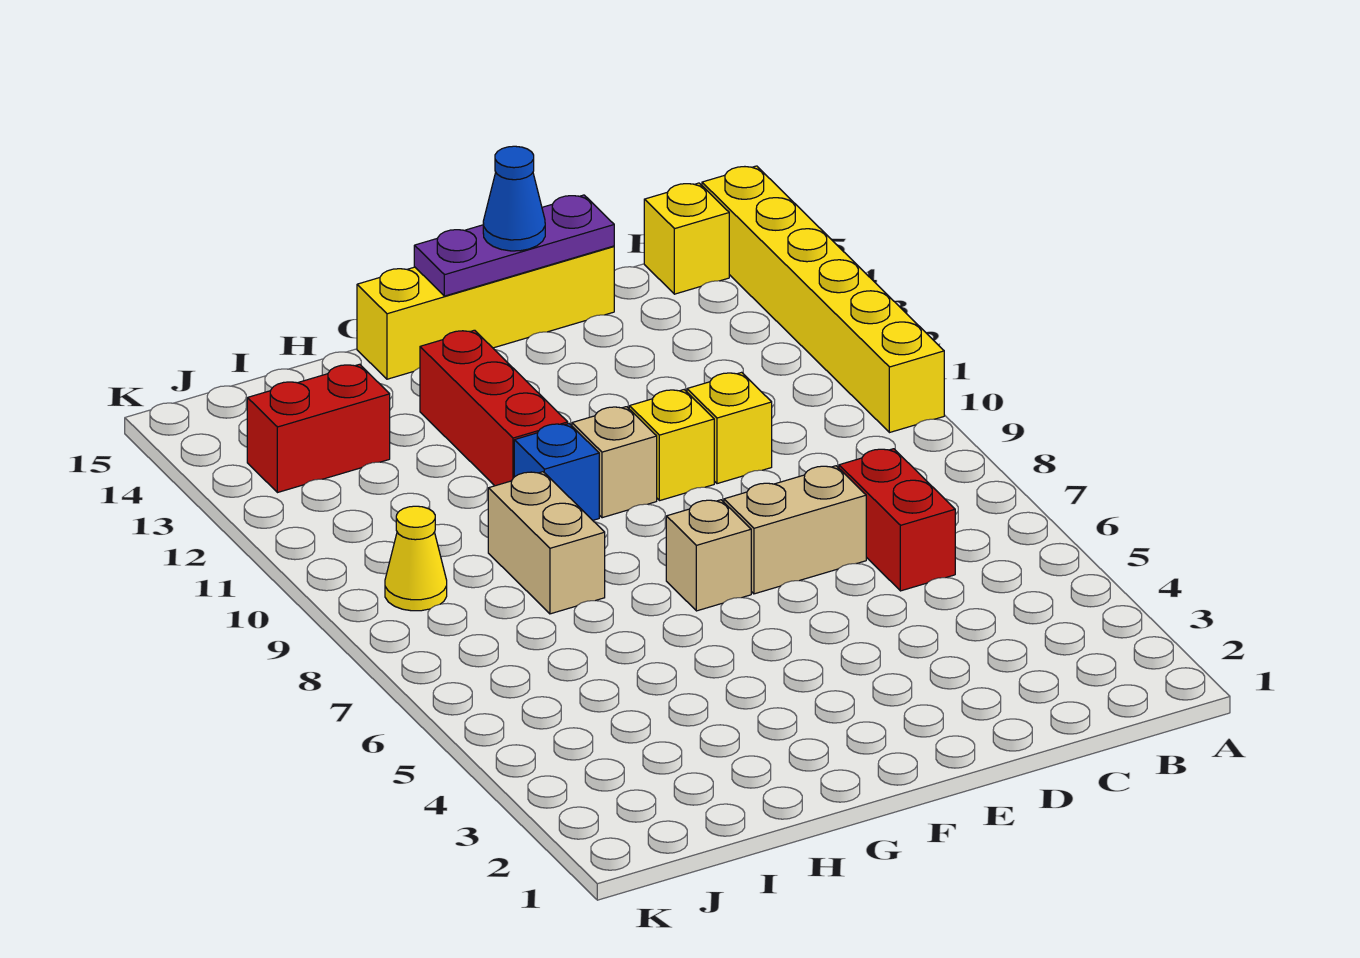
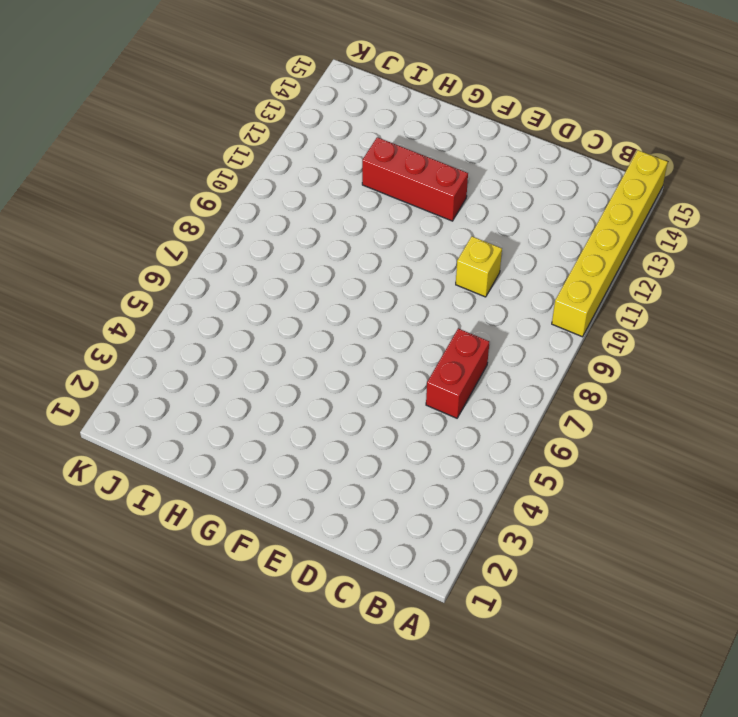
red 1x3 brick [362,137,468,221] -> red 1x3 brick turned to [420,330,568,486]
none -> yellow 1x1 brick [644,183,729,294]
none -> tan 1x2 brick [724,466,866,594]
none -> yellow 1x4 brick [357,246,614,379]

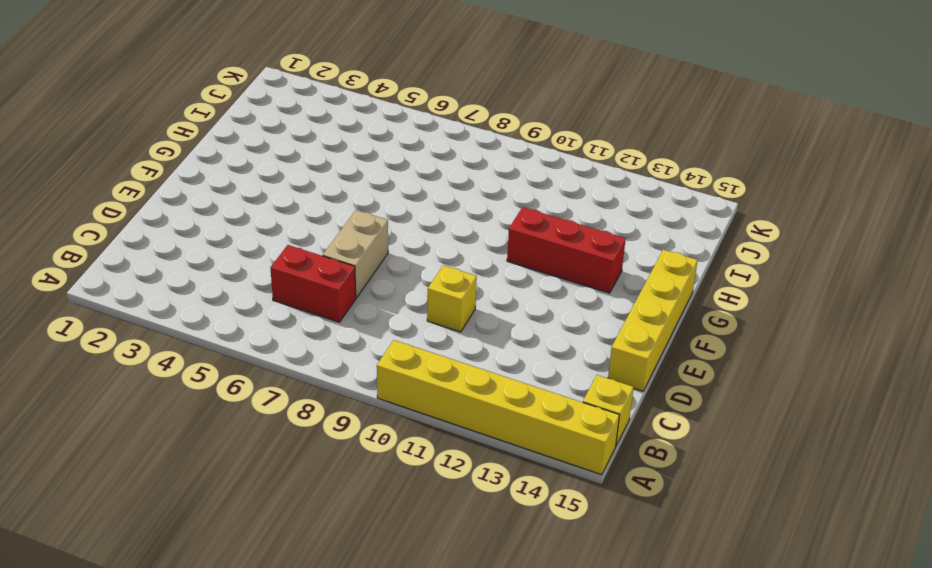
none -> yellow 1x1 brick [629,390,714,501]
none -> tan 1x1 brick [666,500,751,611]
none -> tan 1x1 brick [572,407,657,518]

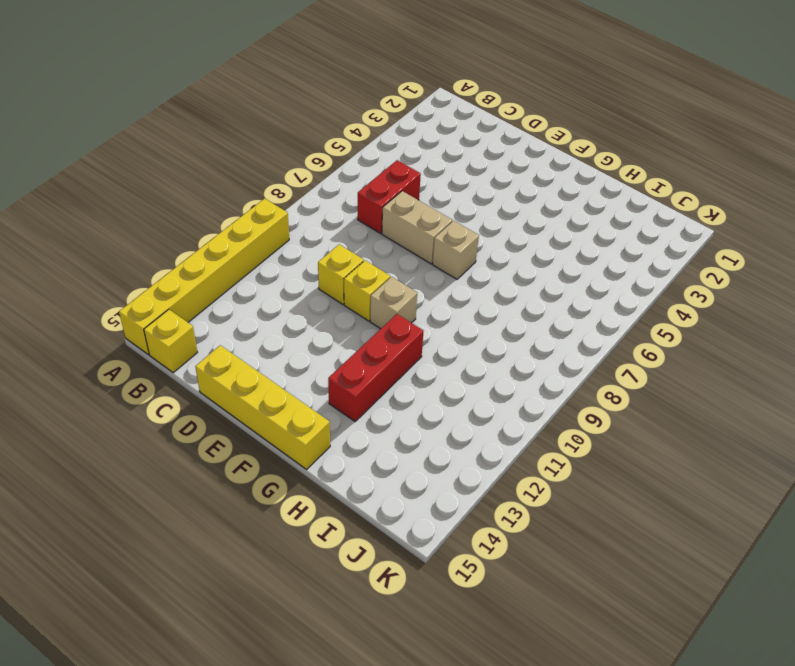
none -> blue 1x1 brick [514,424,599,520]
none -> tan 1x2 brick [488,472,605,614]
none -> red 1x2 brick [247,364,390,493]

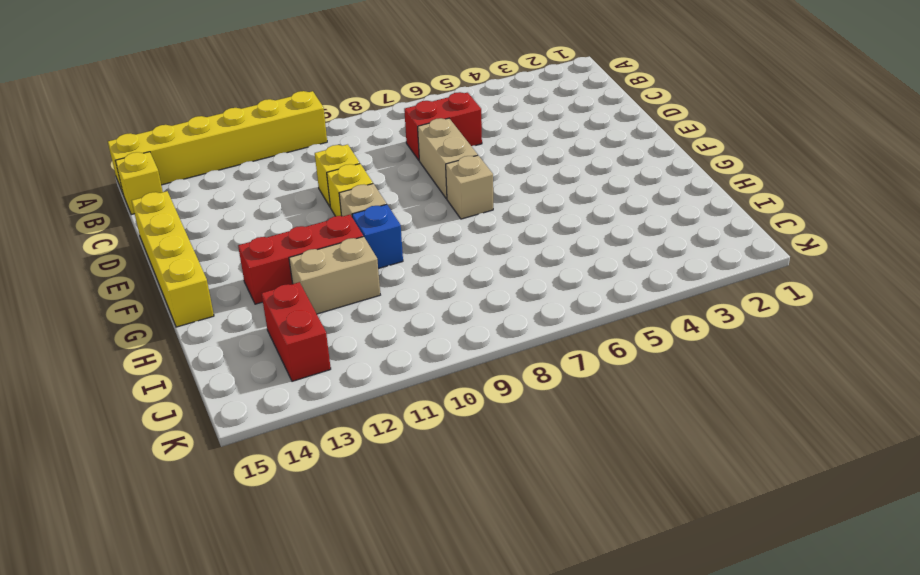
tan 1x2 brick [289,236,380,314] -> tan 1x2 brick moved to [488,472,605,614]
none -> yellow 1x1 cone [385,506,447,611]
none -> purple 1x3 plate [414,195,614,296]
none -> blue 1x1 cone [483,146,545,251]

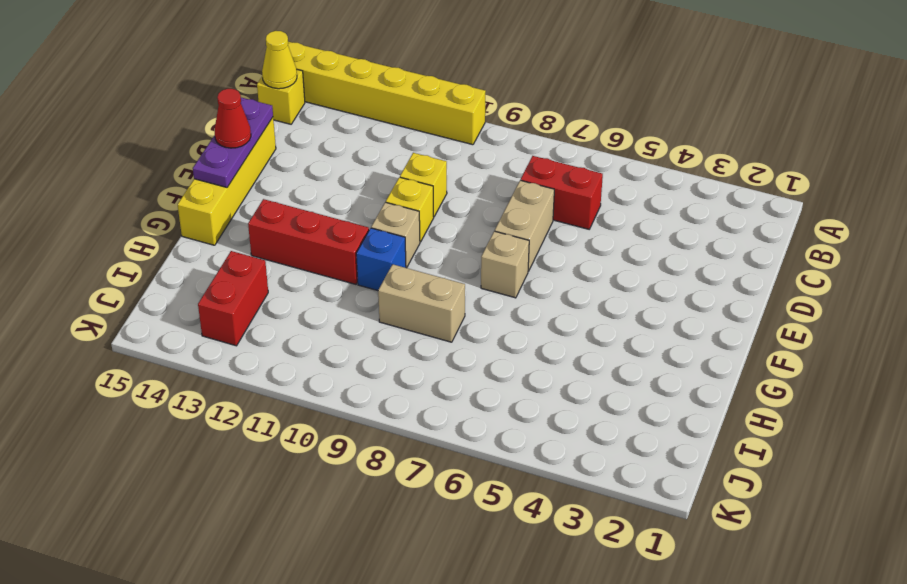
yellow 1x1 cone [262,31,297,89] -> yellow 1x1 cone moved to [385,506,447,611]
red 1x1 cone [215,89,251,148] -> blue 1x1 cone [483,146,545,251]

